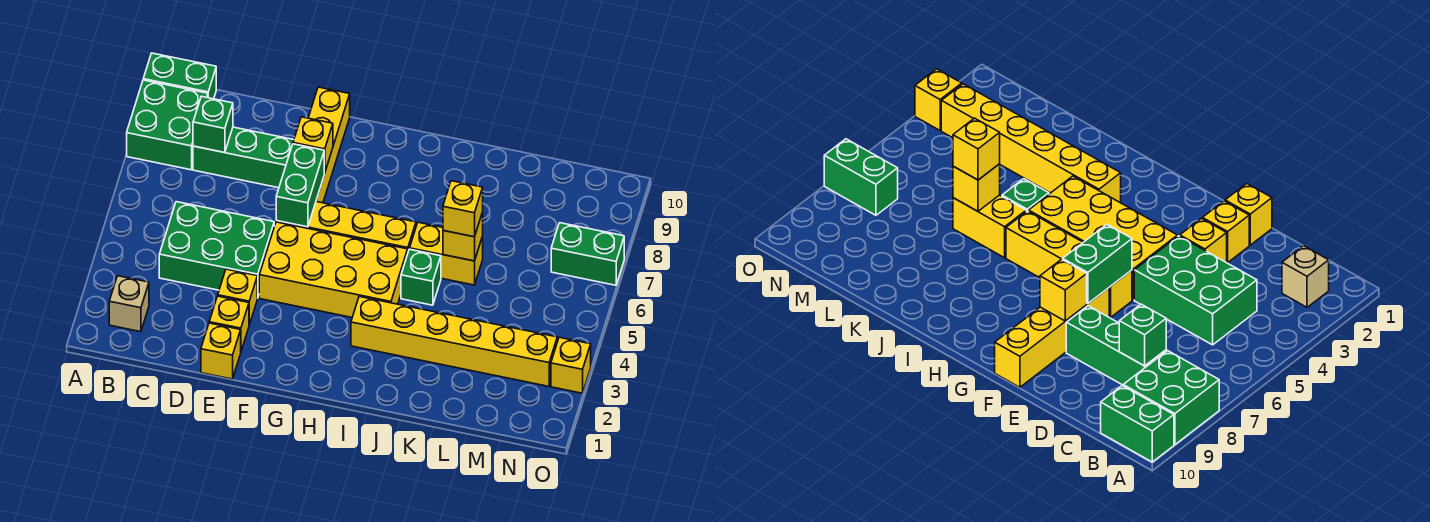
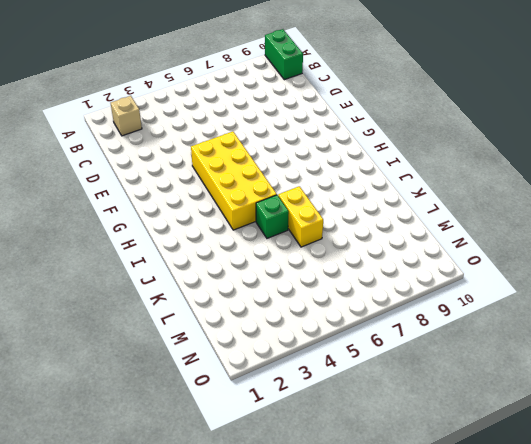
none -> green 2x2 brick [127,80,208,170]
none -> green 2x3 brick [159,202,274,298]
none -> green 1x3 brick [193,127,294,188]

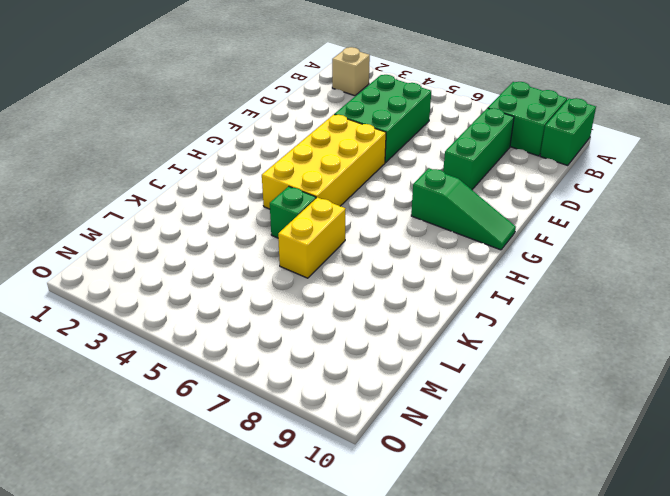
green 1x3 slope [411,168,516,250] -> none
none -> yellow 1x1 brick [201,323,241,379]
none -> yellow 1x1 brick [209,296,249,351]
none -> yellow 1x1 brick [218,269,257,325]

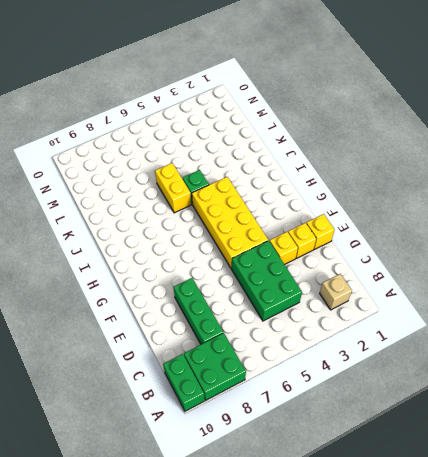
none -> yellow 1x4 brick [276,202,416,251]
none -> yellow 1x4 brick [309,87,350,203]
none -> yellow 1x6 brick [351,296,557,386]

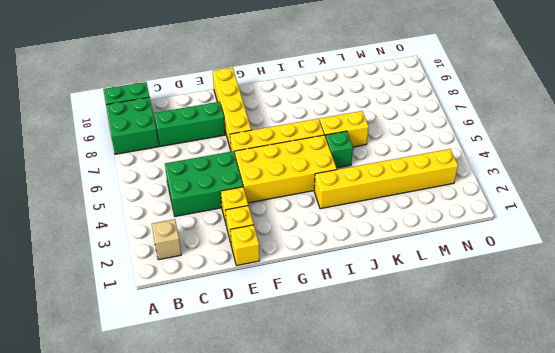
none -> green 1x2 brick [551,223,624,285]
none -> yellow 1x1 brick [551,337,591,393]
none -> green 1x1 brick [193,96,233,153]

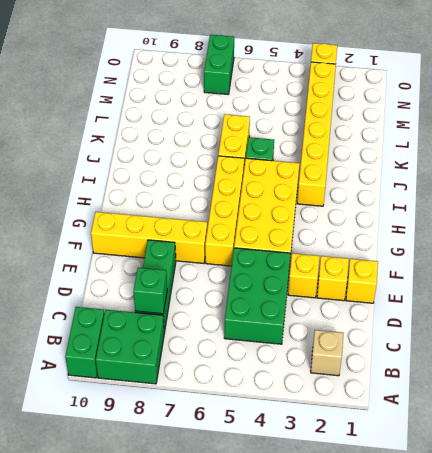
none -> green 1x2 brick [276,144,324,227]
none -> yellow 1x1 brick [293,117,333,173]
none -> yellow 1x1 brick [443,212,483,261]

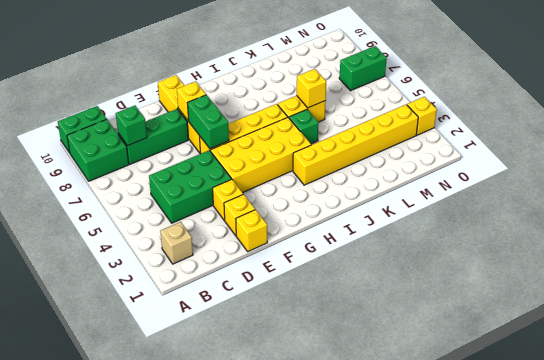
none -> yellow 1x1 brick [443,181,483,237]

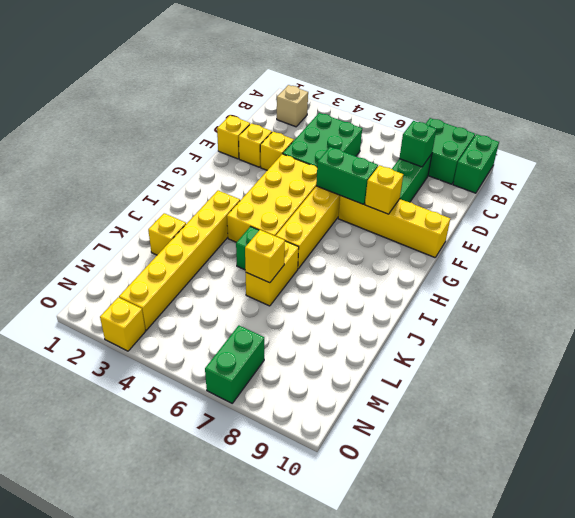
yellow 1x1 brick [148,213,186,255] -> yellow 1x1 brick moved to [443,181,483,237]

